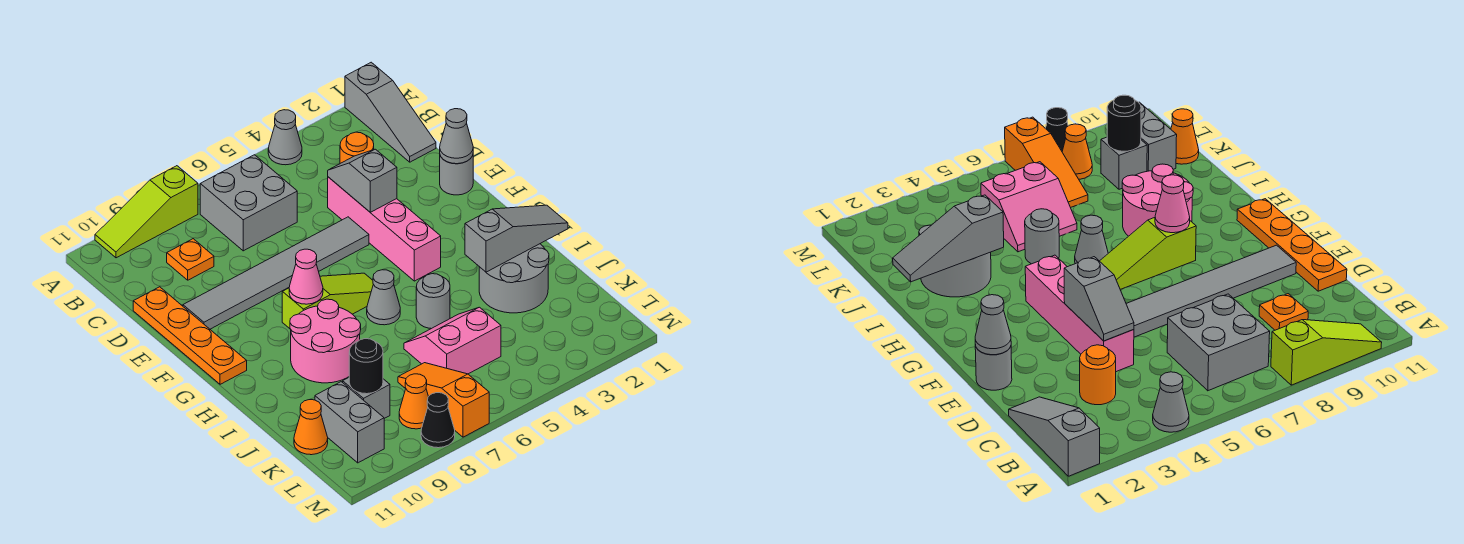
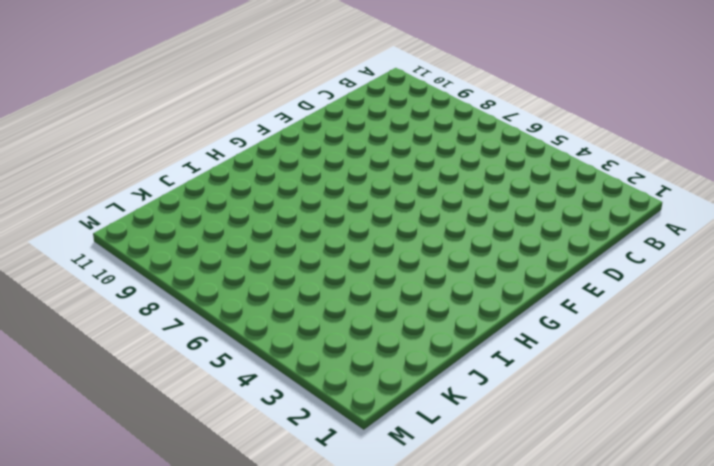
none -> grey 1x3 slope [345,62,436,162]
none -> grey 1x1 cone [268,110,302,165]
none -> lime 1x3 slope [95,166,198,258]

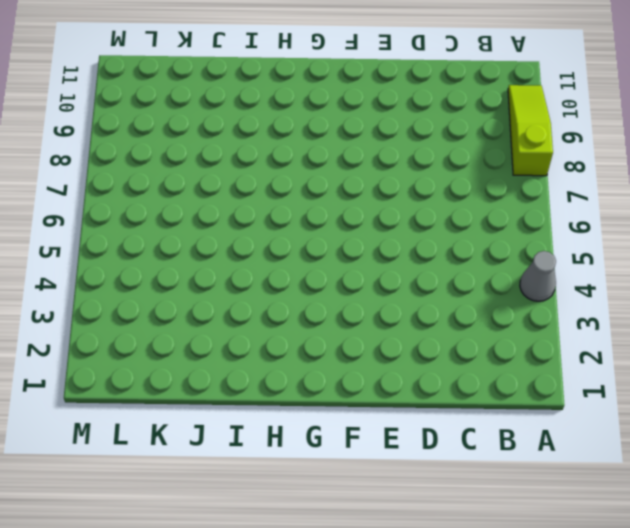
none -> grey 1x3 slope [345,62,436,162]
none -> grey 2x2 brick [200,155,297,251]
none -> orange 1x1 round brick [340,132,374,163]

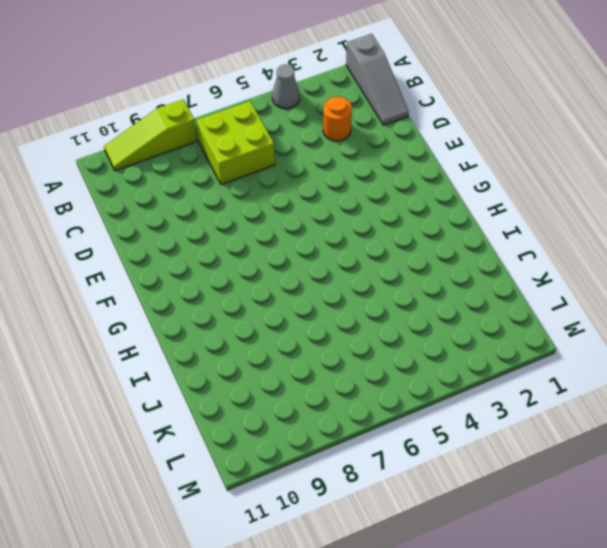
lime 2x2 brick [196,101,275,185] -> grey 2x2 brick [200,155,297,251]
none -> orange 1x1 plate [167,239,214,280]
none -> pink 1x4 brick [328,177,441,281]
none -> orange 1x4 plate [133,287,247,384]

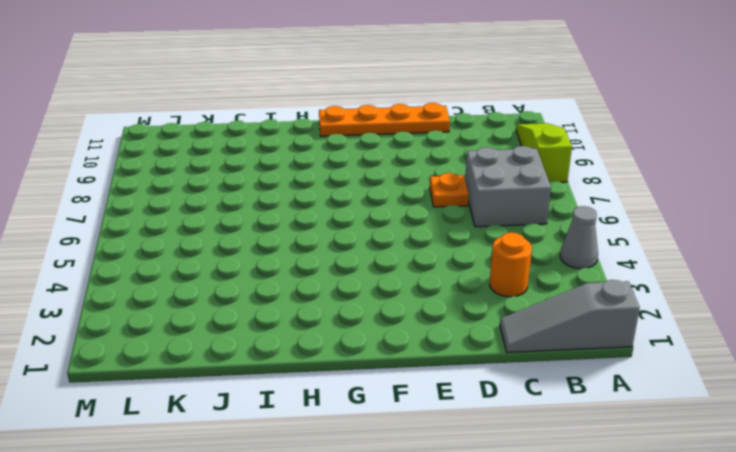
orange 1x1 plate [430,173,469,207] -> orange 1x1 plate moved to [167,239,214,280]
none -> pink 1x4 brick [328,177,441,281]
none -> grey 1x1 round brick [440,156,473,195]
none -> grey 1x6 tile [183,217,369,329]

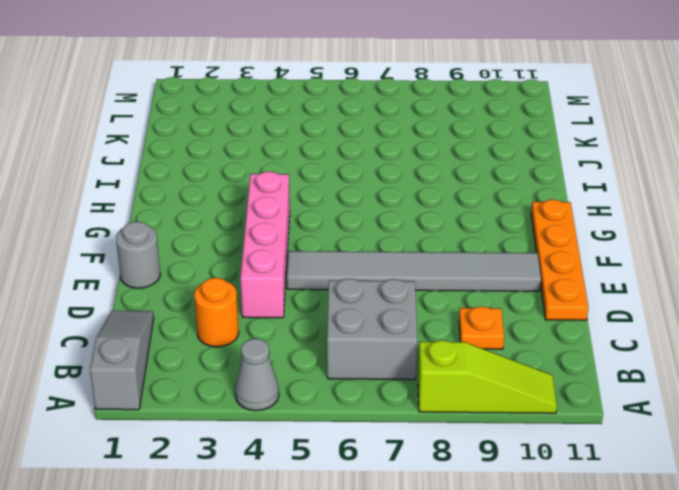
none -> lime 1x3 slope [282,273,373,329]
none -> grey 1x1 cone [367,270,400,325]
none -> pink 2x2 round brick [290,299,361,383]

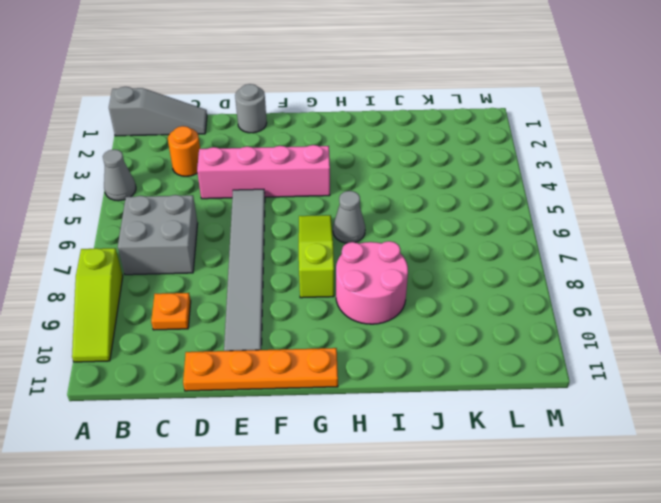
none -> grey 2x2 round brick [479,244,549,313]
none -> grey 1x1 round brick [416,274,450,329]
none -> pink 2x2 slope [404,307,501,374]

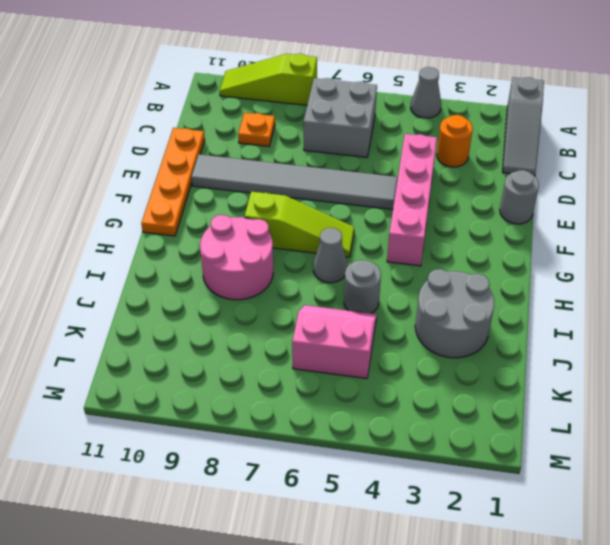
none -> orange 1x3 slope [398,363,489,437]
none -> grey 1x1 brick [343,378,390,419]
none -> grey 1x2 brick [315,382,384,463]

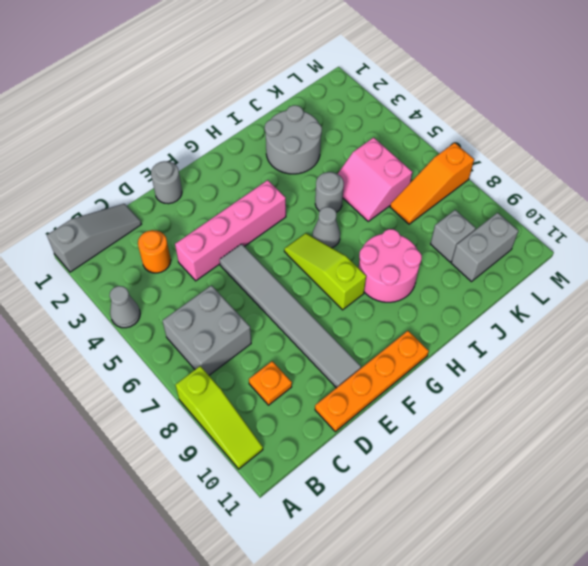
none -> orange 1x1 cone [294,400,328,455]
none -> orange 1x1 cone [399,374,428,429]
none -> black 1x1 cone [421,393,455,448]

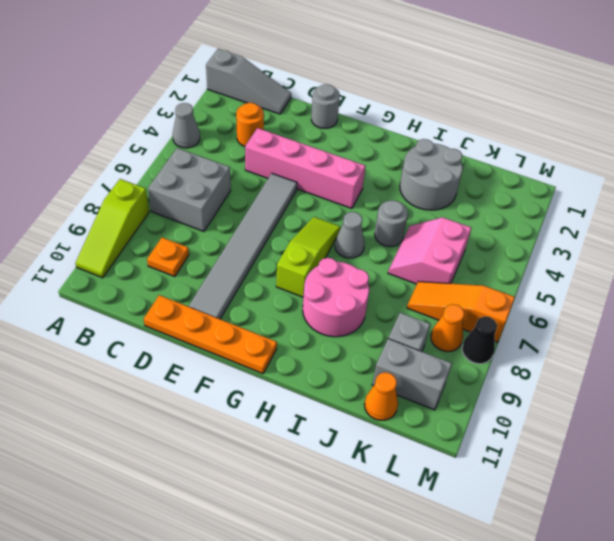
none -> grey 1x2 slope [328,149,397,212]
none -> grey 1x1 cone [440,109,473,164]
none -> pink 1x1 cone [289,249,323,304]

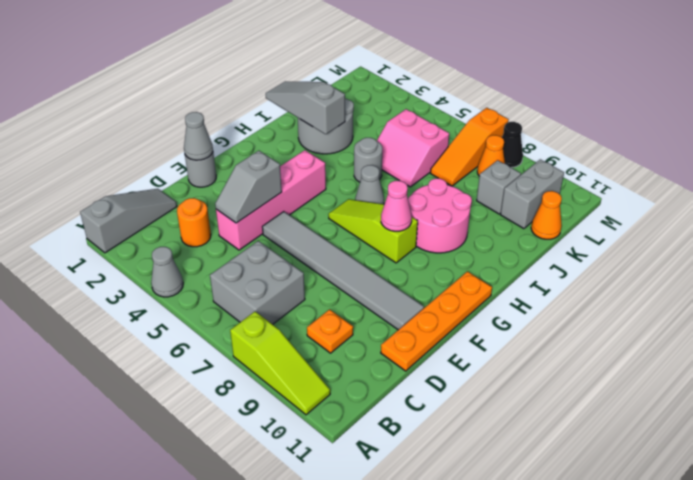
none -> black 1x1 round brick [349,339,383,394]

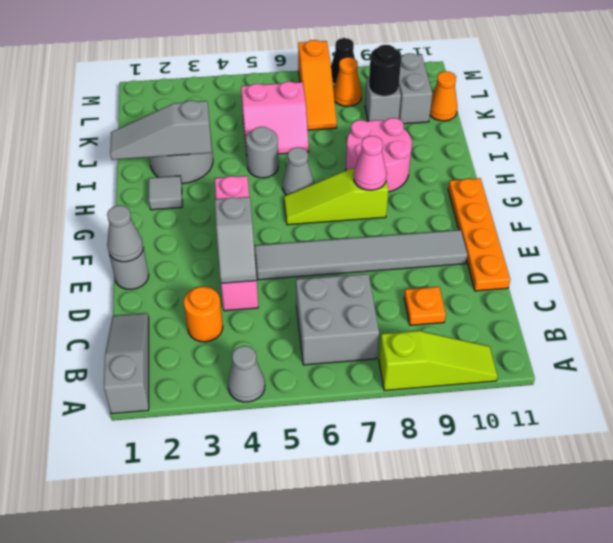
grey 1x1 tile [149,176,182,210] -> none

